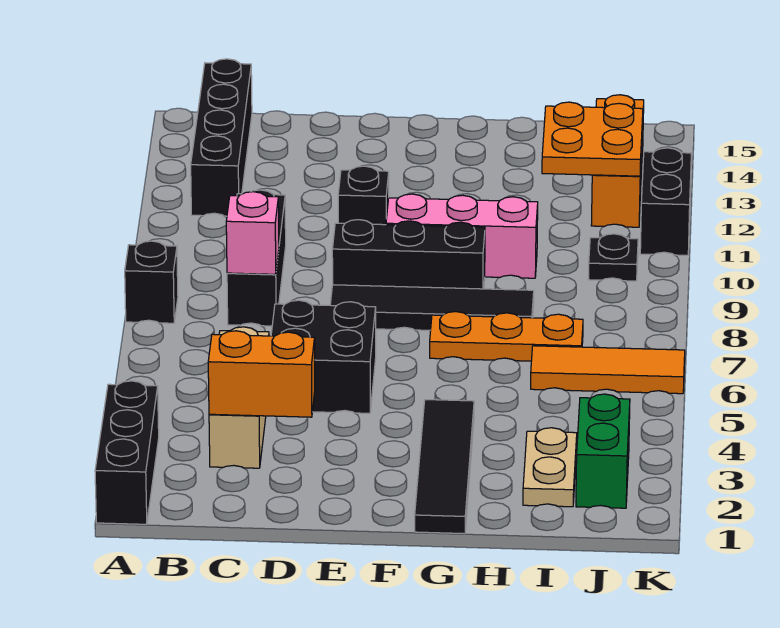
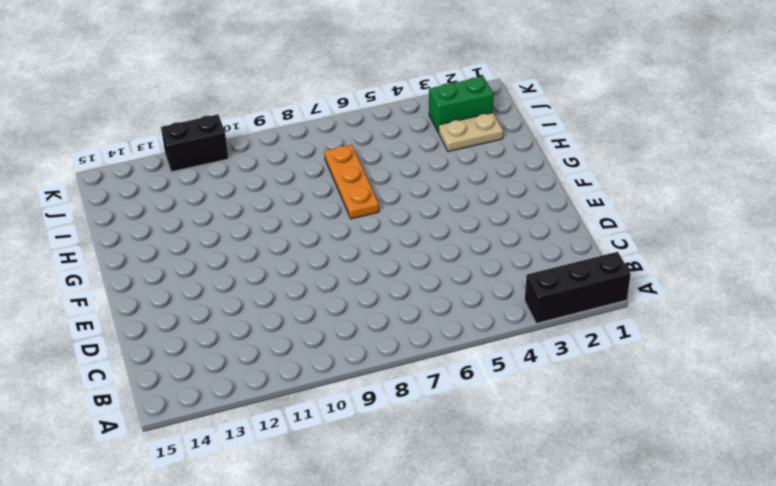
none -> black 1x1 brick [125,241,178,323]
none -> black 1x4 brick [191,59,252,216]
none -> tan 1x3 brick [209,327,269,468]

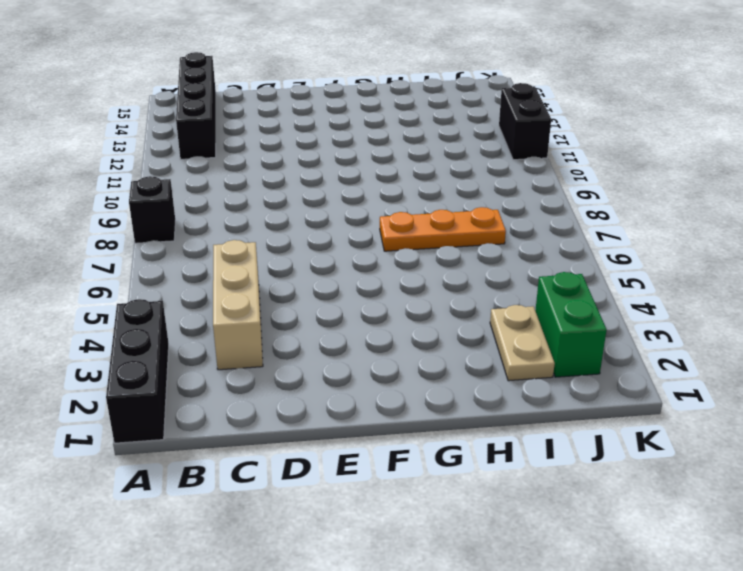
none -> black 1x3 brick [227,190,286,326]
none -> black 2x2 brick [271,300,376,413]
none -> black 1x4 tile [330,285,534,330]

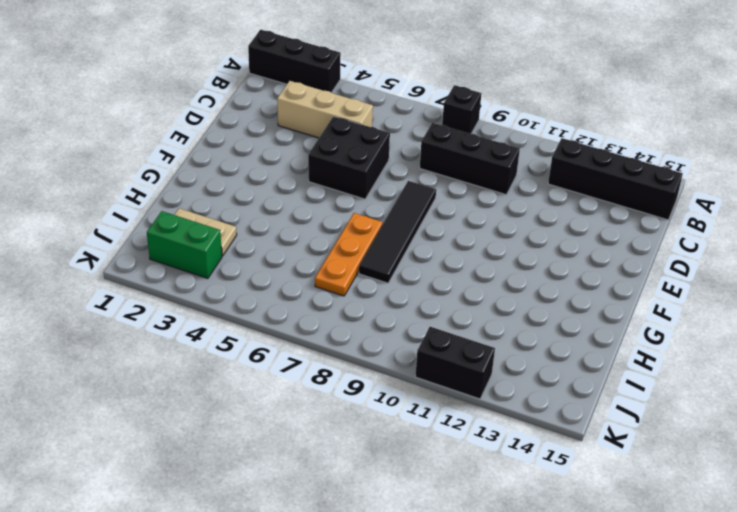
none -> black 1x3 brick [332,220,485,289]
none -> black 1x1 brick [338,166,389,225]
none -> pink 1x3 brick [386,194,538,278]

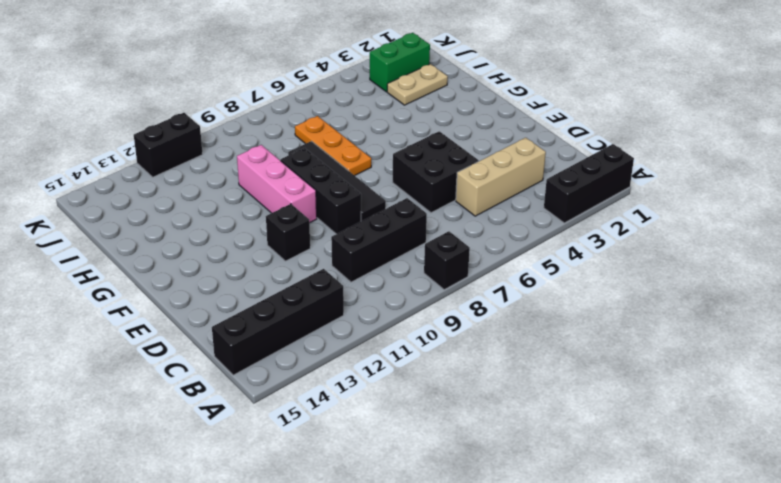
none -> black 1x4 tile [415,400,474,534]
none -> orange 1x3 tile [531,346,685,394]
none -> black 1x1 plate [589,234,638,281]

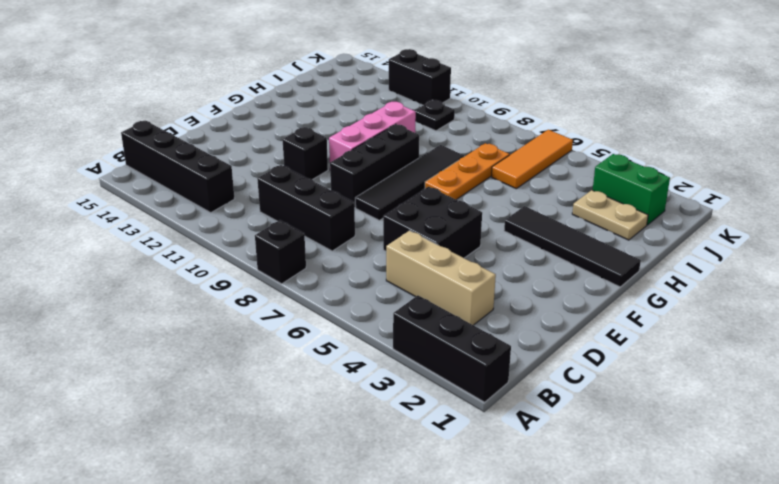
none -> orange 1x3 brick [591,95,644,227]
none -> orange 1x2 brick [208,331,315,417]
none -> pink 1x1 brick [226,192,279,274]

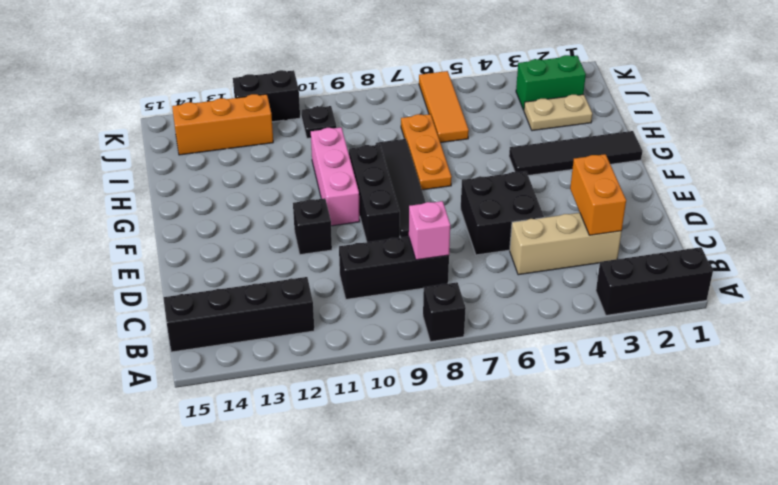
none -> orange 2x2 plate [542,102,643,176]

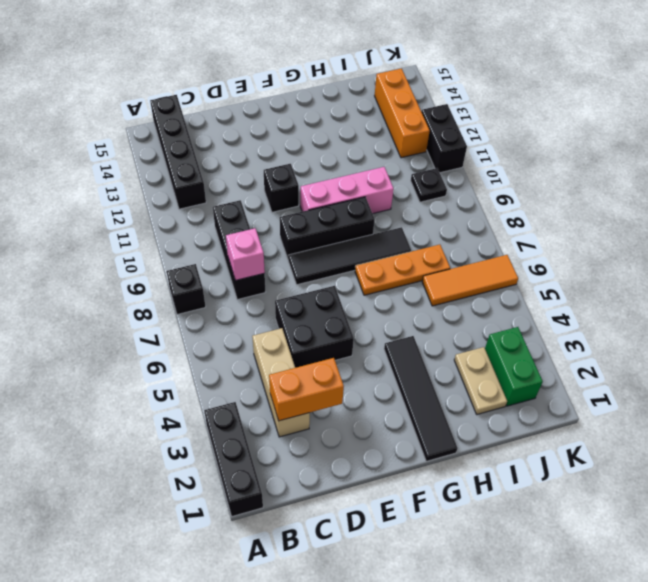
none -> orange 2x2 plate [542,102,643,176]

